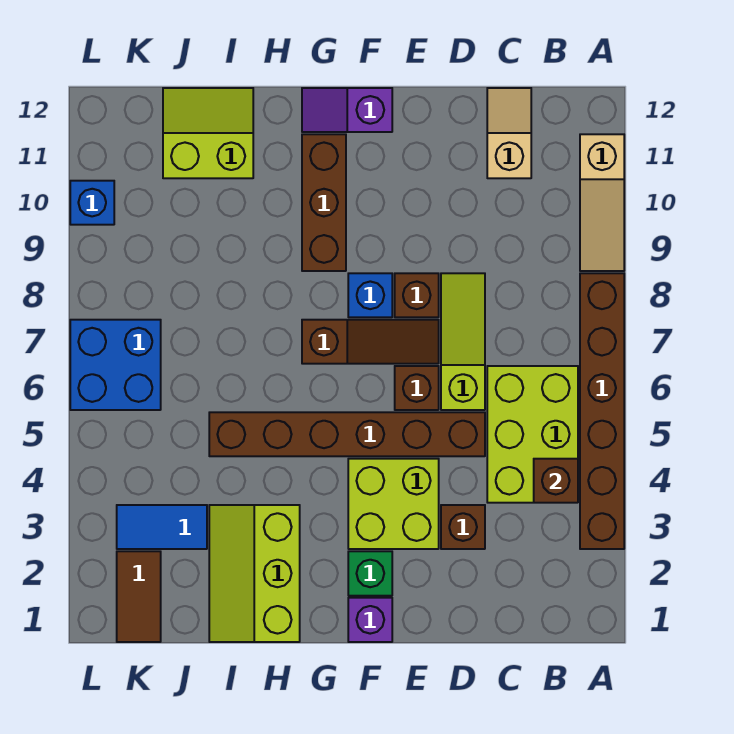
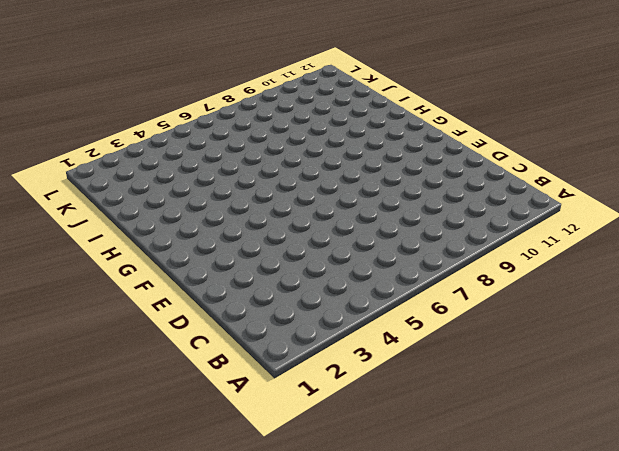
none -> brown 1x6 brick [580,273,624,549]
none -> tan 1x3 slope [580,134,624,271]
none -> lime 2x3 brick [487,366,578,503]

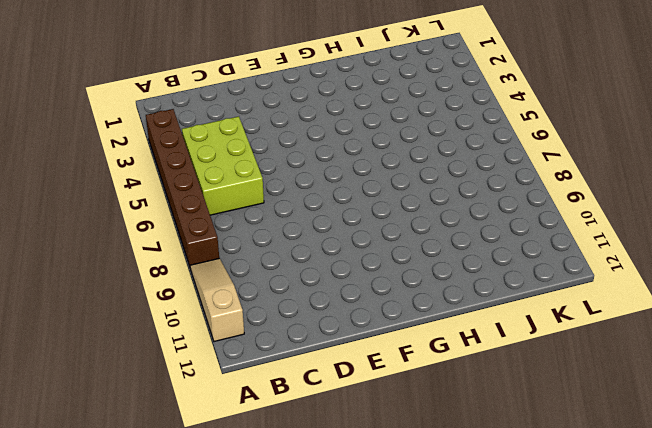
none -> tan 1x2 slope [487,88,531,178]
none -> brown 1x1 brick [441,505,485,549]
none -> brown 1x6 brick [209,412,485,456]

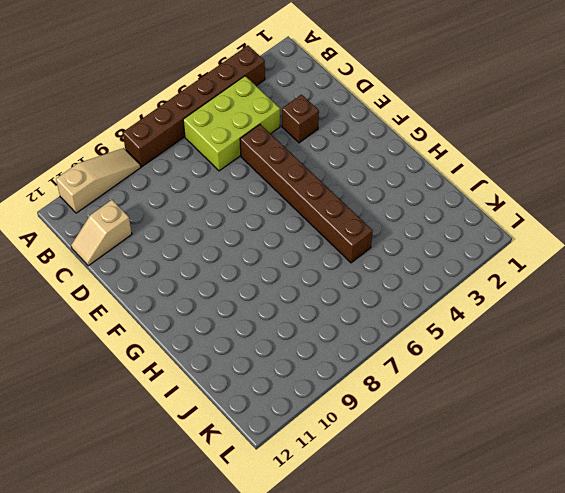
none -> lime 1x3 slope [441,273,485,410]
none -> lime 2x2 brick [348,459,439,549]
none -> brown 1x1 brick [395,366,439,410]

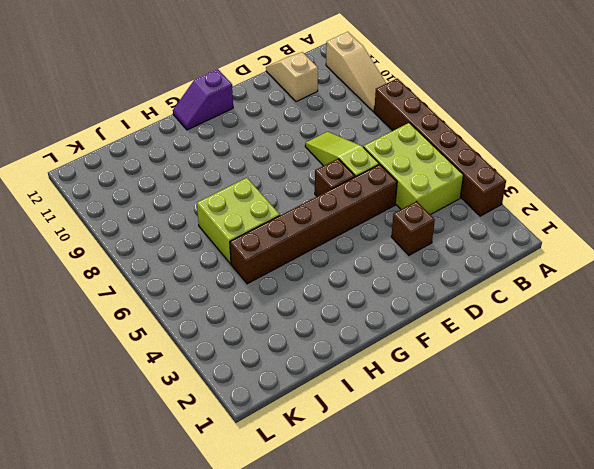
lime 2x2 brick [197,178,280,264] -> lime 2x2 brick moved to [348,459,439,549]
none -> brown 1x3 slope [302,320,439,364]
none -> brown 1x1 brick [395,273,439,317]
none -> purple 1x1 brick [348,598,392,642]

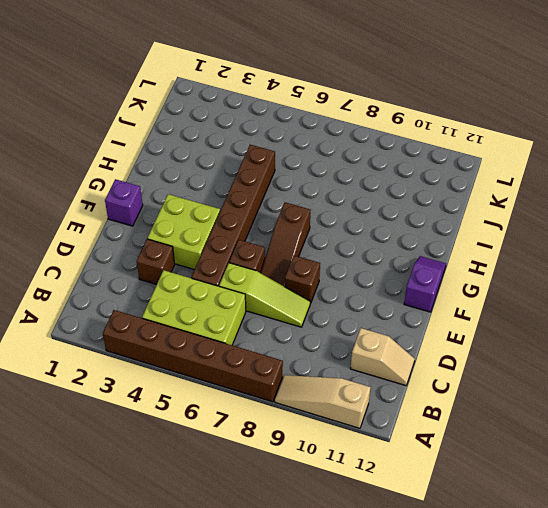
none -> green 1x1 brick [348,551,392,596]
none -> blue 1x1 brick [348,273,392,317]
none -> brown 1x3 brick [302,134,346,271]

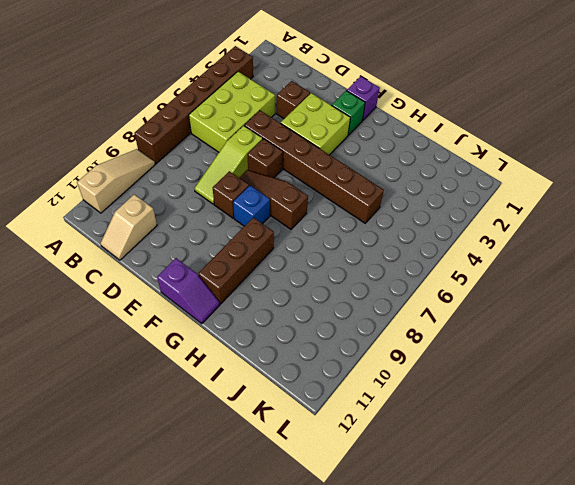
none -> lime 2x3 slope [209,505,300,642]
none -> lime 2x2 slope [163,88,253,178]
none -> blue 1x2 tile [117,505,207,549]

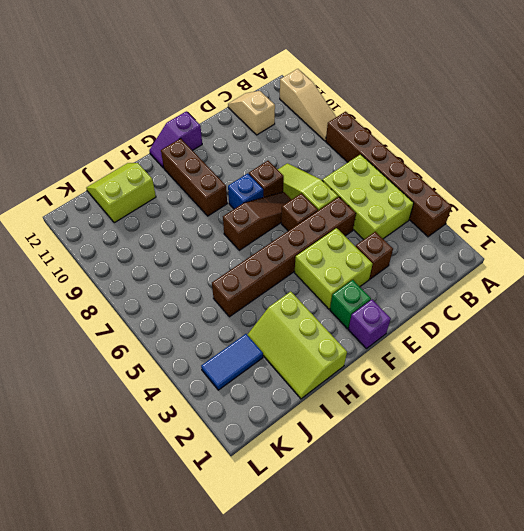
none -> brown 1x2 tile [117,551,161,642]
none -> blue 2x2 brick [70,320,161,410]
none -> blue 1x1 brick [70,181,114,225]

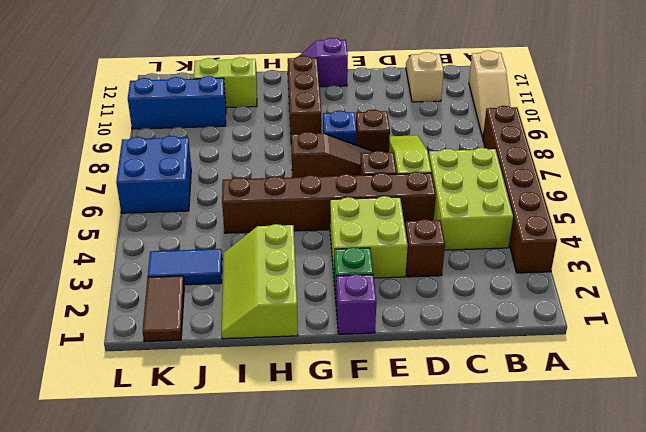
blue 1x3 brick [128,76,226,129] -> blue 1x1 brick [70,181,114,225]
none -> brown 1x1 brick [534,459,578,503]

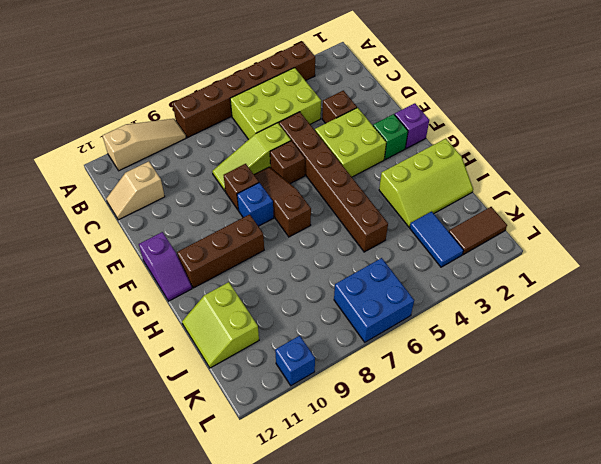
none -> brown 1x1 brick [534,459,578,503]

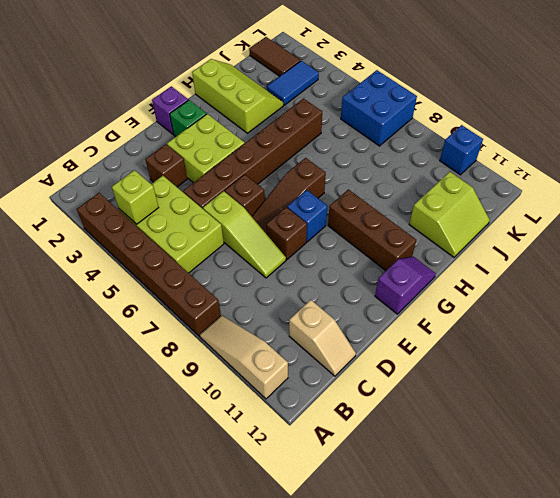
lime 1x1 brick [112,170,159,224] -> brown 1x1 brick [534,459,578,503]

